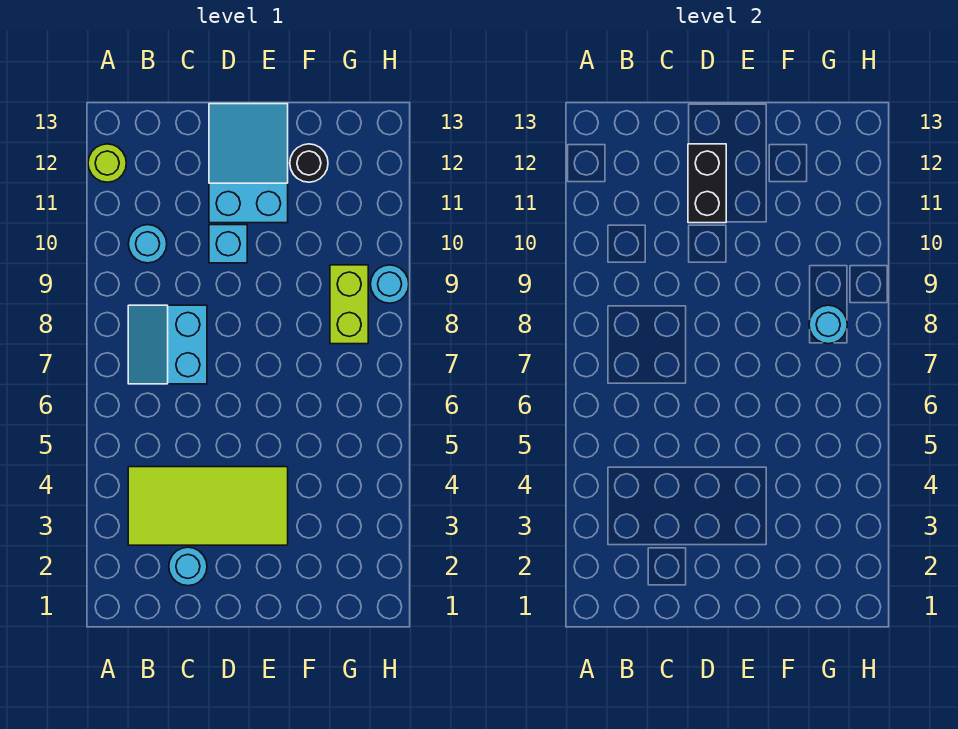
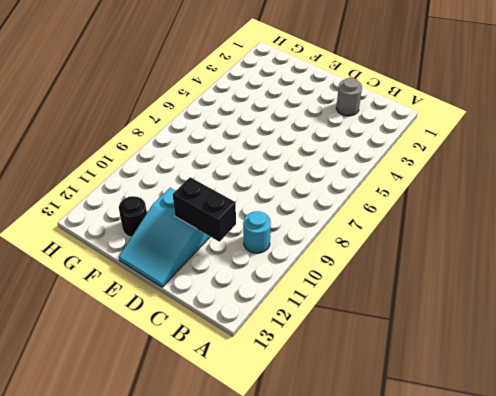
grey 1x1 round brick [336,78,362,116] -> cyan 1x1 round brick [169,547,207,586]
black 1x2 brick [173,177,236,242] -> black 1x2 brick turned to [688,144,726,223]
none -> lime 1x1 round brick [88,144,126,182]
none -> lime 2x4 tile [128,467,288,545]
none -> cyan 2x2 slope [128,305,207,384]

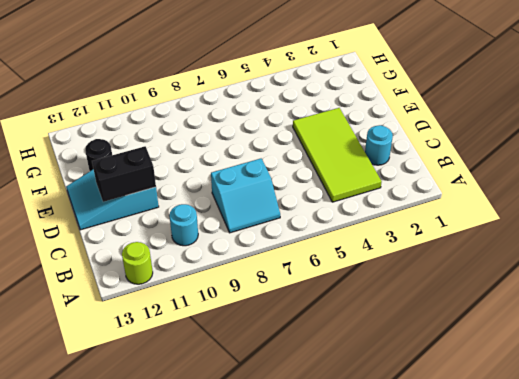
none -> cyan 1x1 brick [209,225,247,263]
none -> lime 1x2 brick [330,265,368,344]
none -> cyan 1x1 round brick [370,265,409,303]

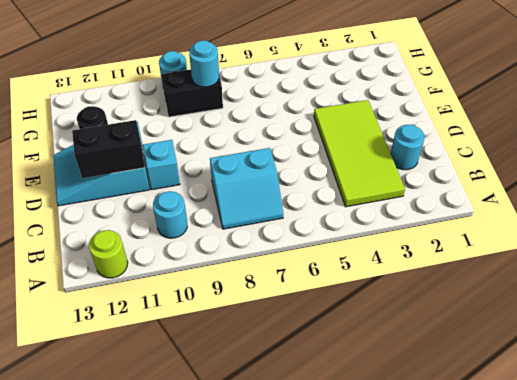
black 1x2 brick [161,70,223,117] -> lime 1x2 brick [330,265,368,344]

